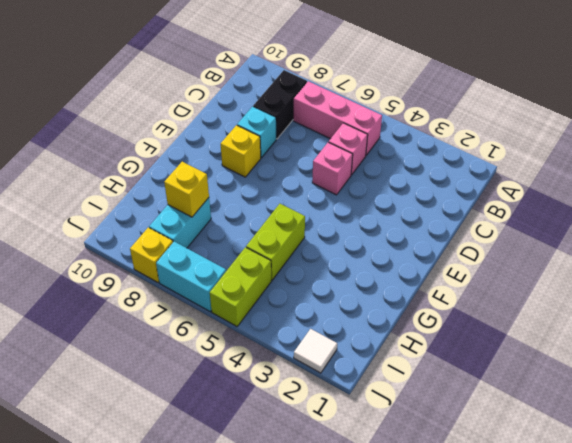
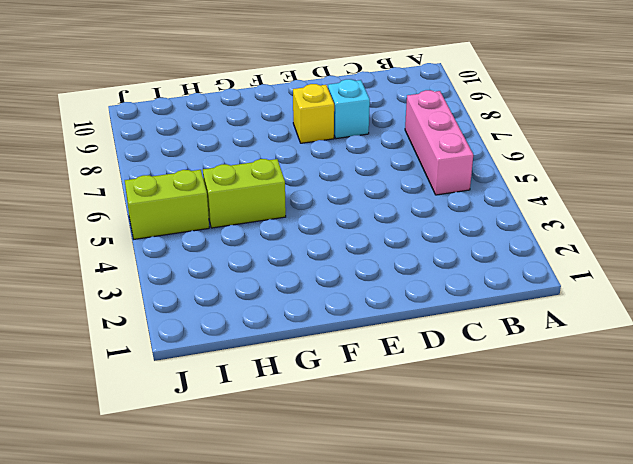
none -> black 1x2 brick [253,70,307,139]
none -> pink 1x1 brick [329,123,368,175]
none -> pink 1x1 brick [312,142,353,195]

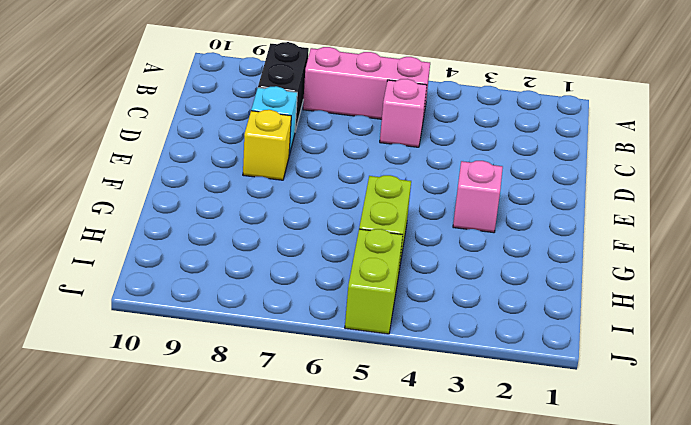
pink 1x1 brick [453,161,503,233] -> pink 1x1 brick moved to [312,142,353,195]
none -> cyan 1x2 brick [149,198,211,248]
none -> white 1x1 tile [294,329,337,373]
none -> cyan 1x2 brick [156,242,226,312]

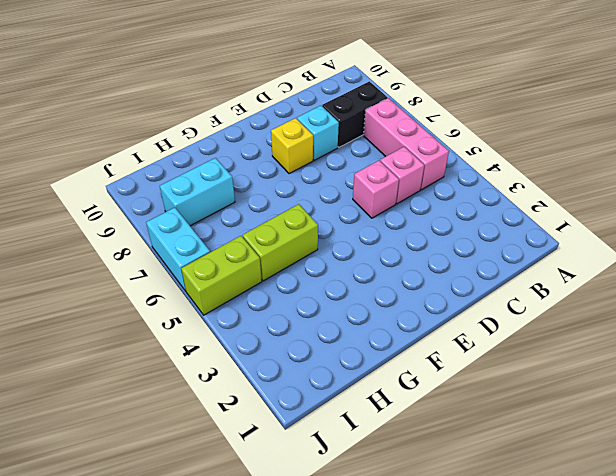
none -> white 1x1 tile [294,329,337,373]
none -> yellow 1x1 brick [130,228,173,282]
none -> yellow 1x1 brick [164,162,209,217]

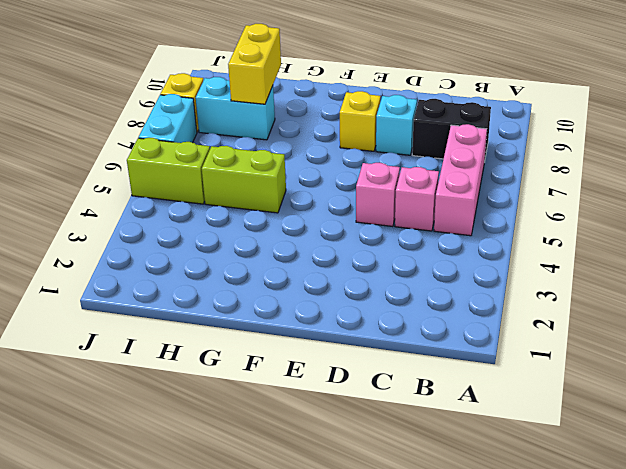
yellow 1x2 brick [228,24,281,104] -> yellow 1x1 brick [164,162,209,217]
none -> white 1x1 tile [294,329,337,373]

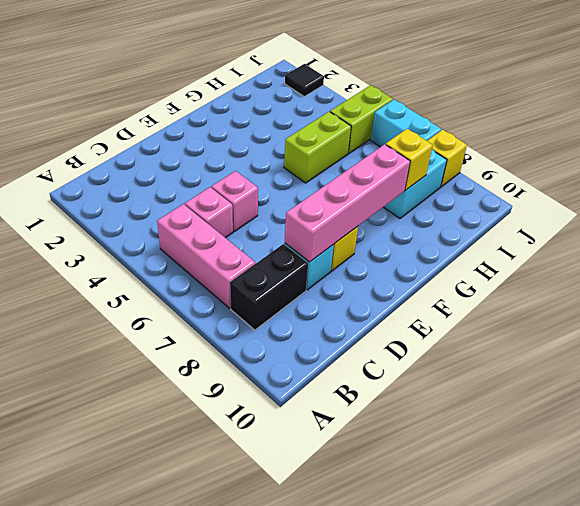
pink 1x4 brick [285,144,410,262] -> none
black 1x1 tile [285,64,324,96] -> white 1x1 tile [294,329,337,373]

